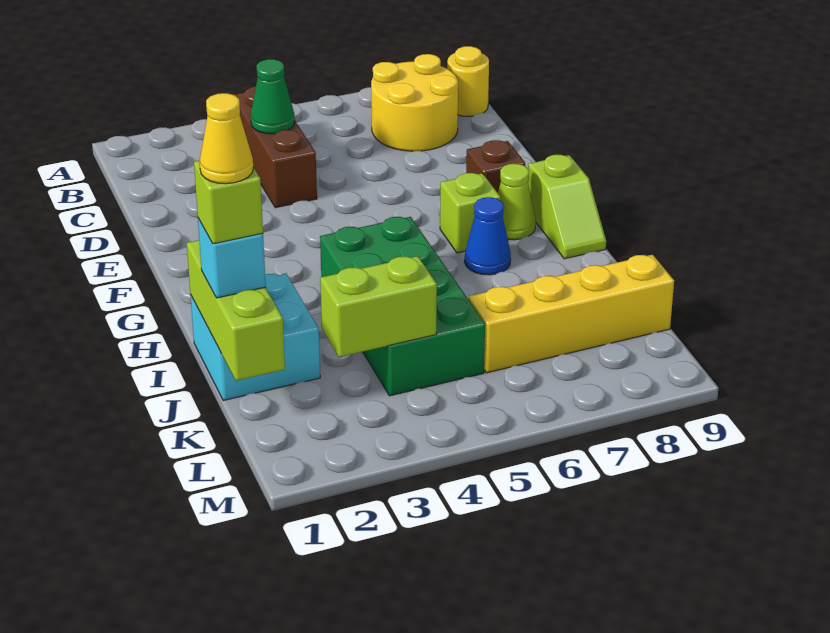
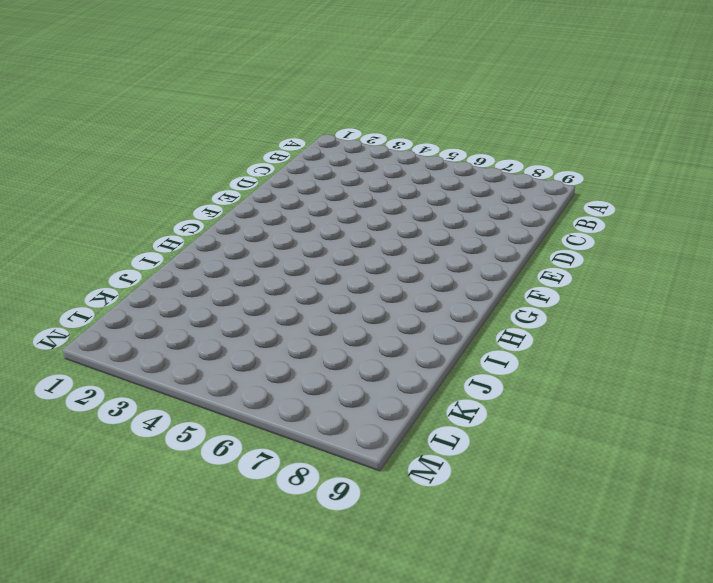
none -> brown 1x3 brick [234,86,317,208]
none -> yellow 2x2 round brick [371,54,458,151]
none -> yellow 1x1 round brick [447,46,489,117]

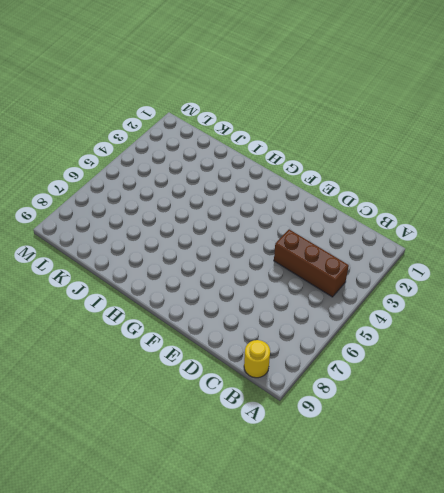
none -> yellow 2x2 round brick [371,54,458,151]
none -> brown 1x1 brick [466,140,525,193]
none -> lime 1x1 brick [440,173,500,253]

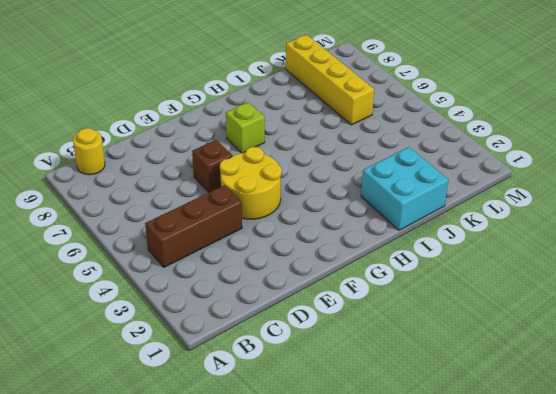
yellow 2x2 round brick [220,147,282,219] -> yellow 2x2 round brick moved to [371,54,458,151]
brown 1x1 brick [192,140,232,192] -> brown 1x1 brick moved to [466,140,525,193]
none -> lime 1x1 cone [498,164,536,240]
none -> lime 1x2 slope [528,155,606,259]
none -> green 2x4 brick [320,217,485,396]

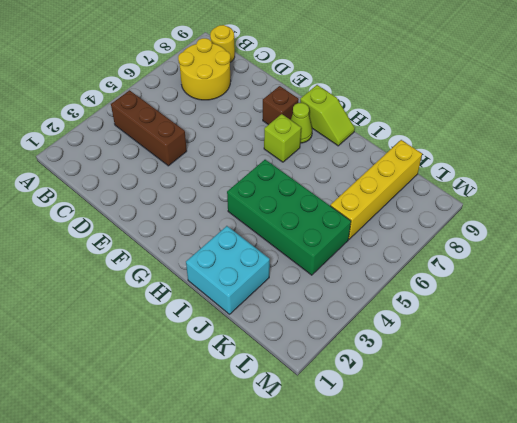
none -> blue 1x1 cone [465,197,511,275]
none -> green 1x1 cone [251,59,295,134]
none -> lime 1x3 brick [187,240,285,381]

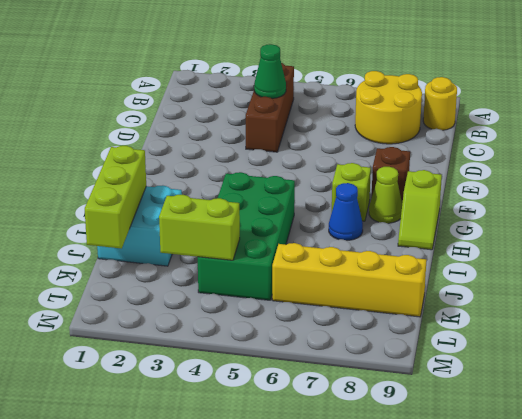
none -> cyan 1x1 brick [198,218,266,298]
none -> lime 1x1 brick [194,161,263,244]
none -> yellow 1x1 cone [200,93,253,184]

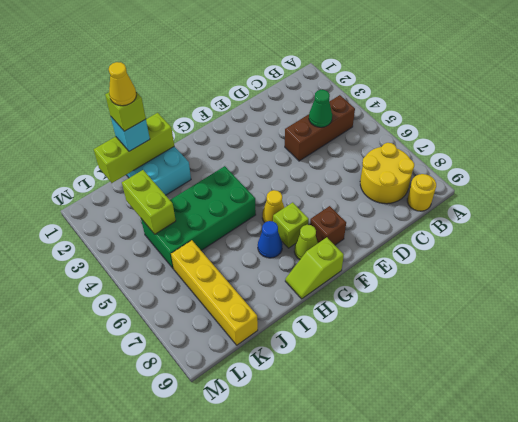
yellow 1x1 cone [262,190,284,223] -> none

